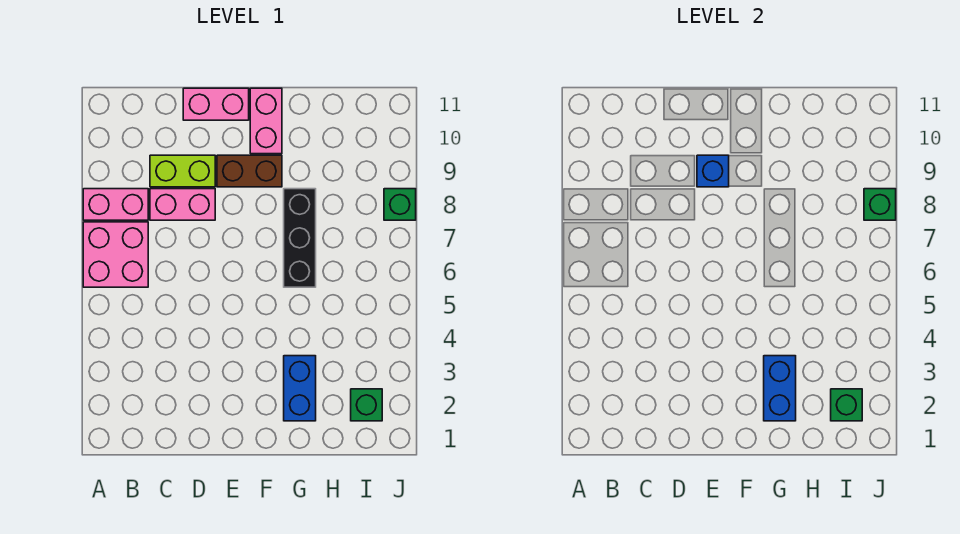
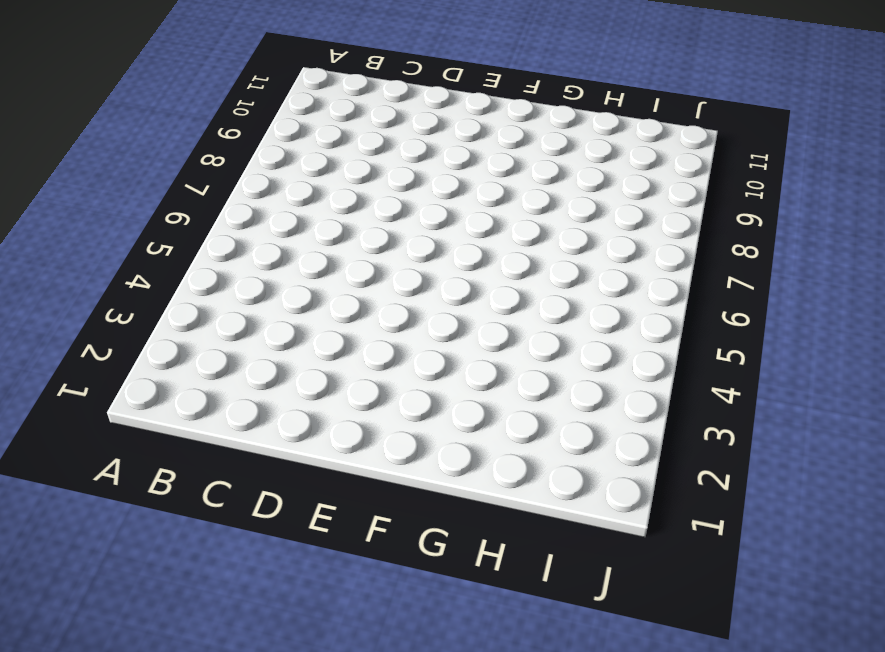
none -> pink 2x2 brick [83,222,148,287]
none -> pink 1x2 brick [83,189,148,220]
none -> pink 1x2 brick [150,189,215,220]

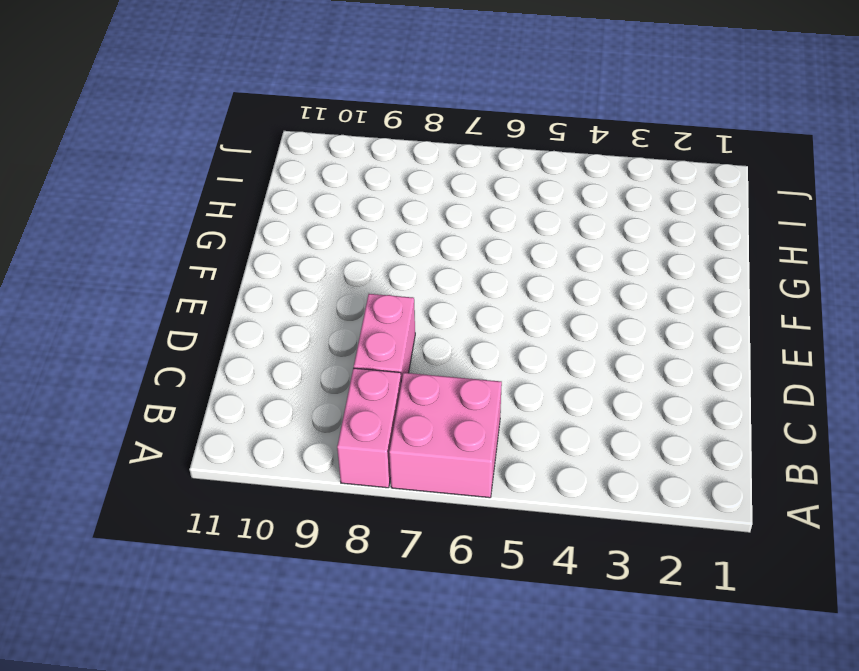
none -> lime 1x2 brick [150,155,215,187]
none -> pink 1x2 brick [183,88,249,120]
none -> brown 1x2 brick [217,155,282,187]

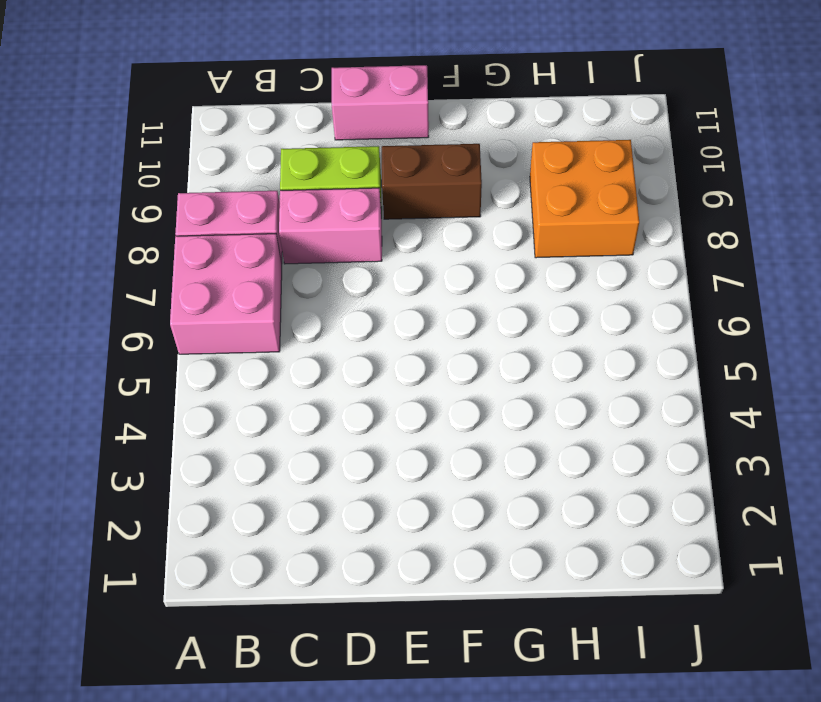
orange 2x2 brick [530,140,639,258] -> none
none -> pink 1x2 brick [250,88,282,154]
none -> blue 1x2 brick [284,356,316,421]
none -> black 1x3 brick [284,189,316,287]

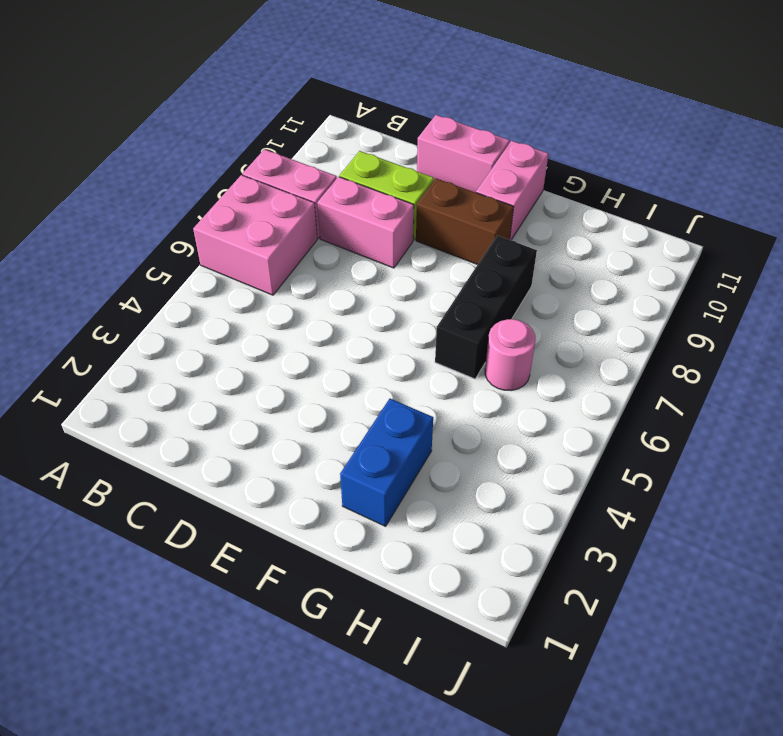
pink 1x1 round brick [485,319,535,390] -> none
none -> green 1x1 brick [351,389,382,421]
none -> green 1x1 brick [384,189,416,220]
none -> blue 1x1 brick [697,155,729,187]

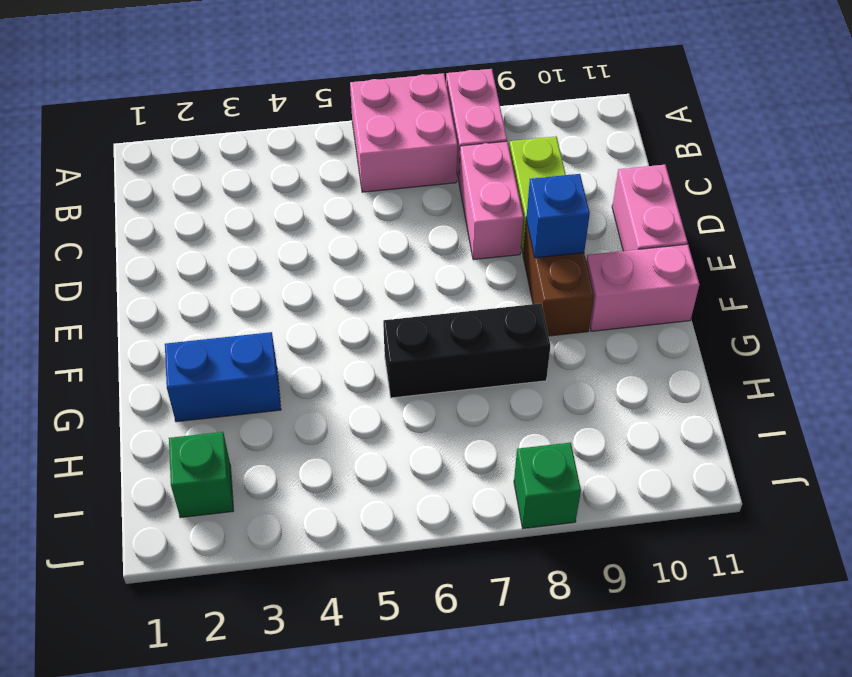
none -> blue 1x2 brick [764,356,796,421]
none -> green 1x1 brick [831,389,862,421]
none -> green 1x1 brick [864,189,896,220]

